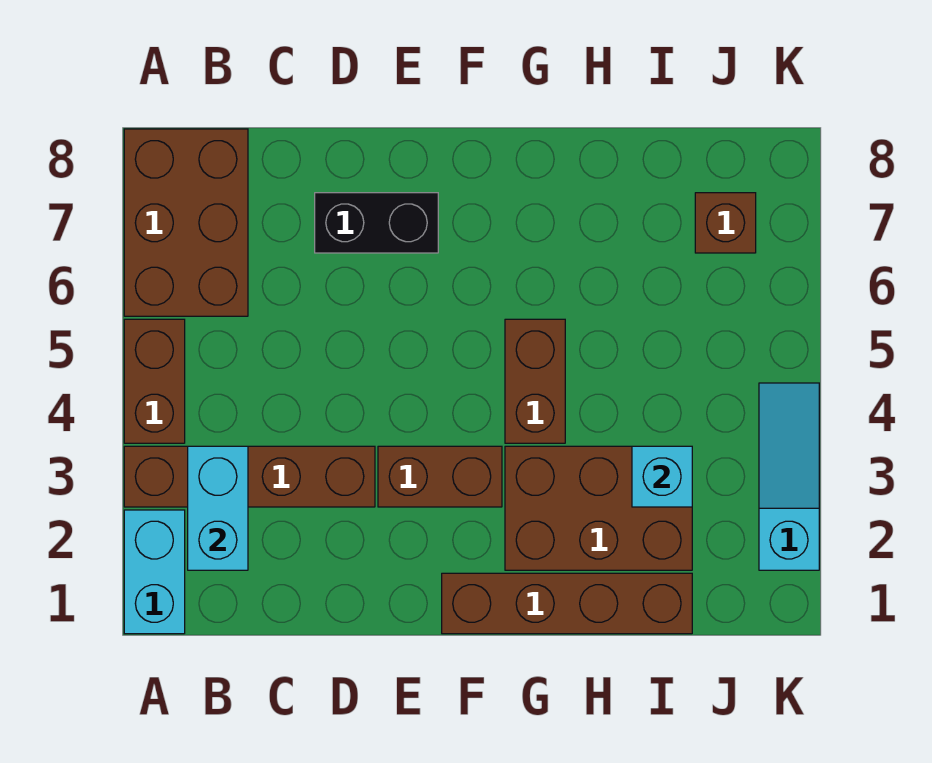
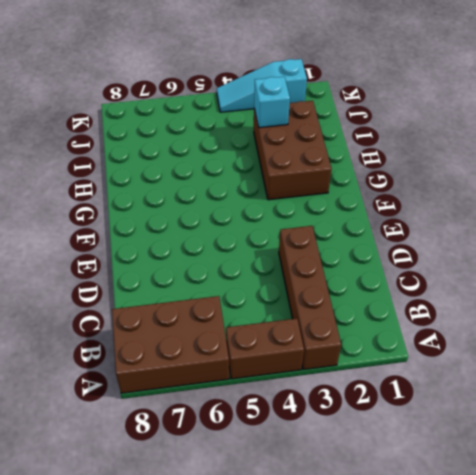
none -> cyan 1x2 brick [124,510,185,634]
none -> black 1x2 brick [315,193,438,253]
none -> brown 1x2 brick [378,446,502,507]

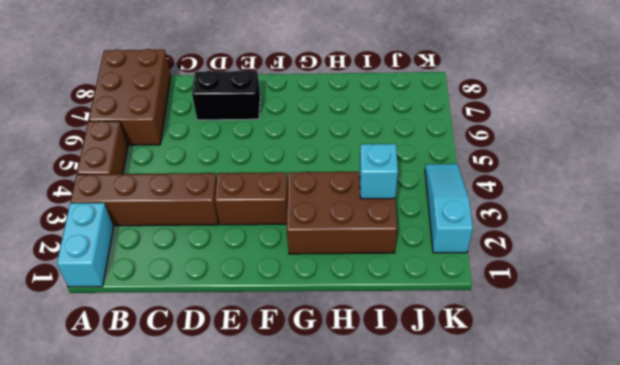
none -> brown 1x4 brick [442,573,692,634]
none -> brown 1x2 brick [505,319,565,443]
none -> brown 1x1 brick [695,193,756,253]

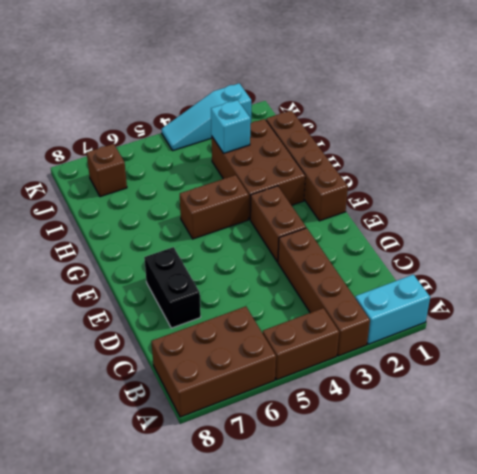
none -> cyan 1x2 brick [188,446,248,570]

